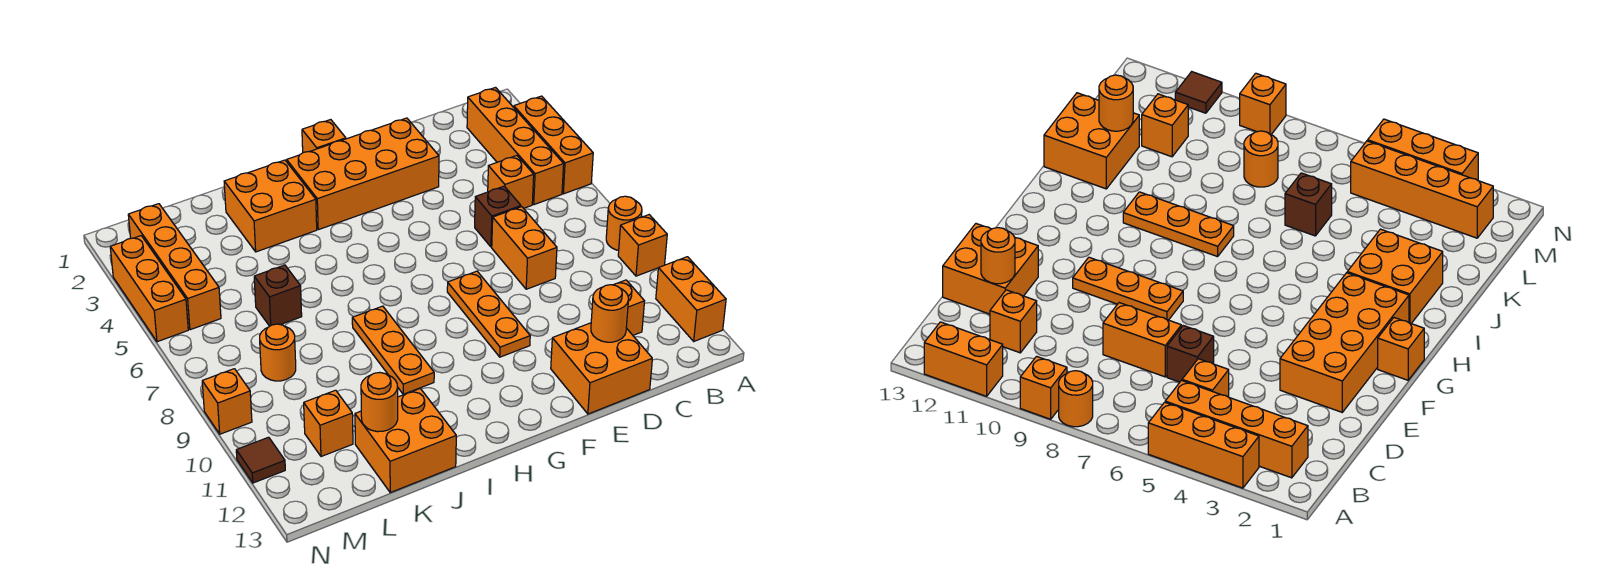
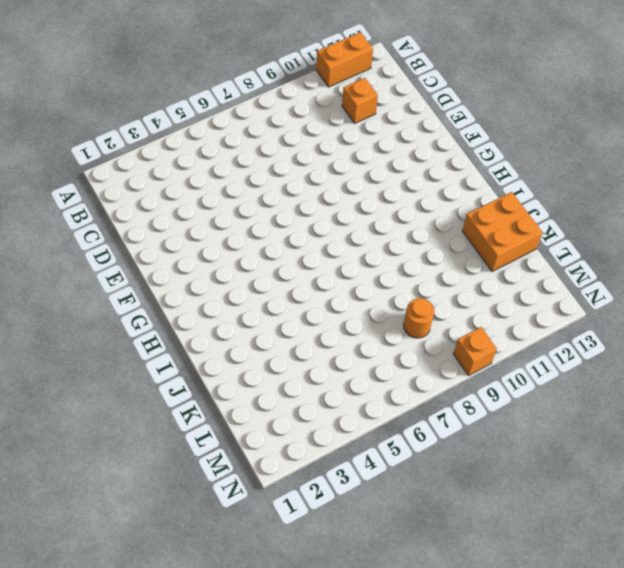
none -> orange 1x3 brick [514,96,593,194]
none -> orange 1x1 round brick [606,196,642,250]
none -> orange 1x1 brick [618,215,667,276]

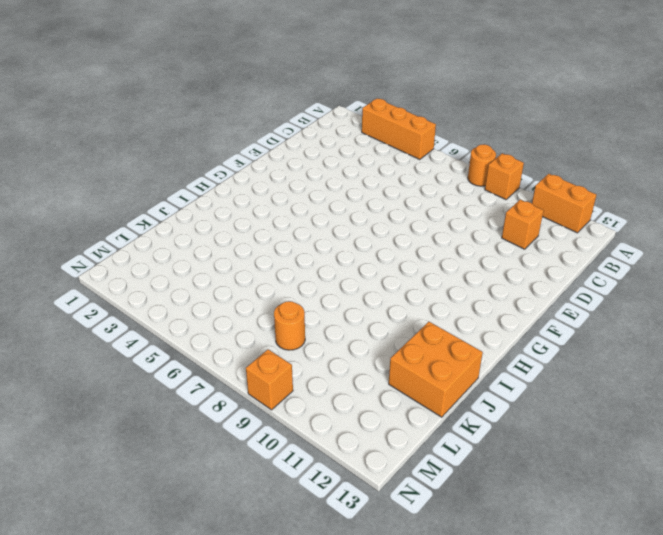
none -> orange 1x4 brick [467,88,564,205]
none -> orange 1x1 brick [488,156,534,208]
none -> brown 1x1 brick [475,186,521,247]

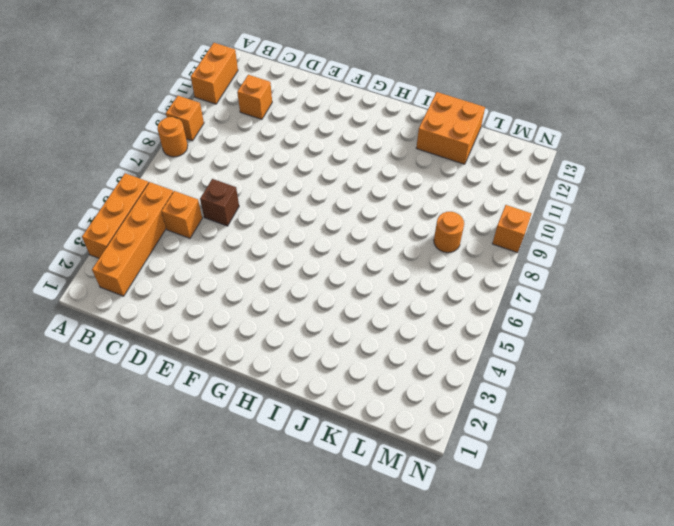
none -> orange 1x2 brick [492,207,557,289]
none -> orange 2x2 brick [551,323,652,414]
none -> orange 2x4 brick [287,118,439,230]

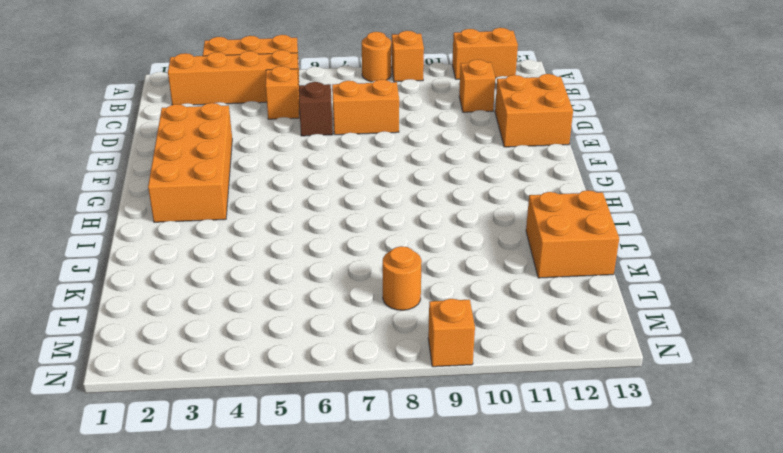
none -> orange 1x3 plate [447,271,530,357]
none -> orange 1x1 brick [302,120,346,153]
none -> orange 2x2 brick [224,160,317,252]

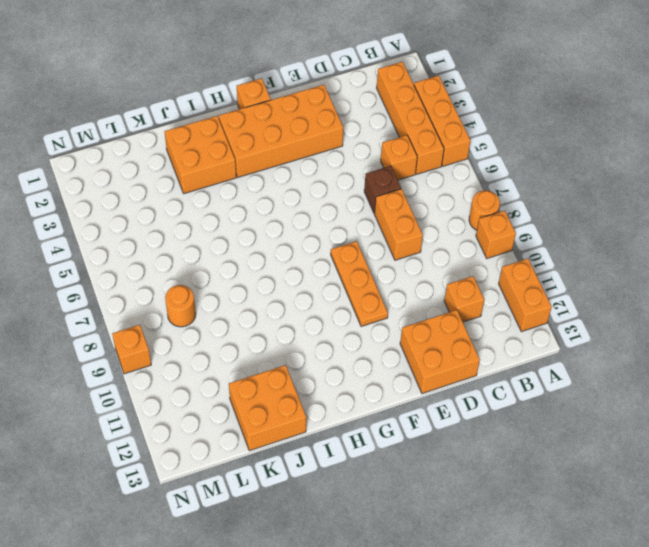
none -> orange 1x3 plate [352,306,434,394]
none -> brown 1x1 brick [254,265,302,326]
none -> orange 1x1 brick [304,390,353,457]

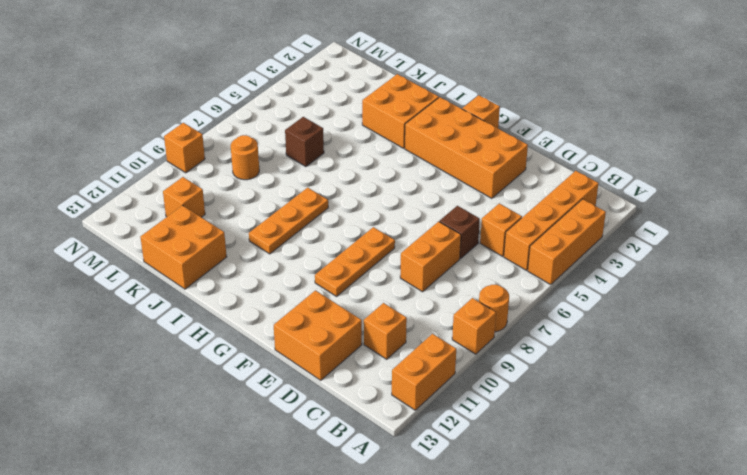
none -> orange 1x4 brick [128,204,221,330]
none -> orange 1x3 brick [110,236,188,342]
none -> brown 1x1 tile [236,437,285,483]

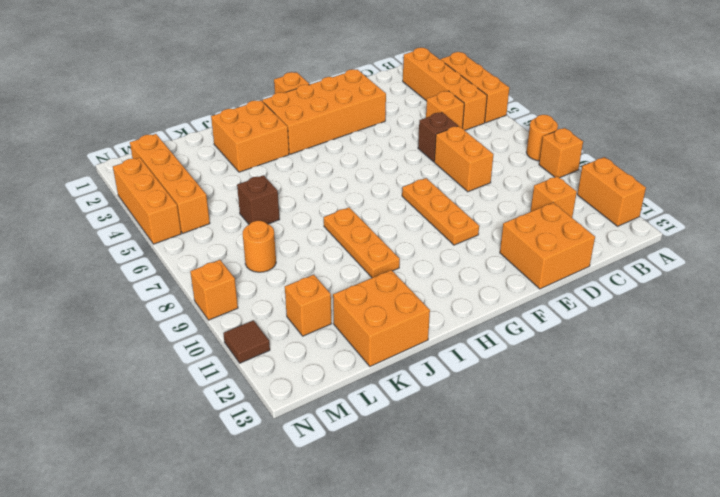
none -> orange 1x1 round brick [591,285,629,342]
none -> orange 1x1 round brick [361,372,398,432]

